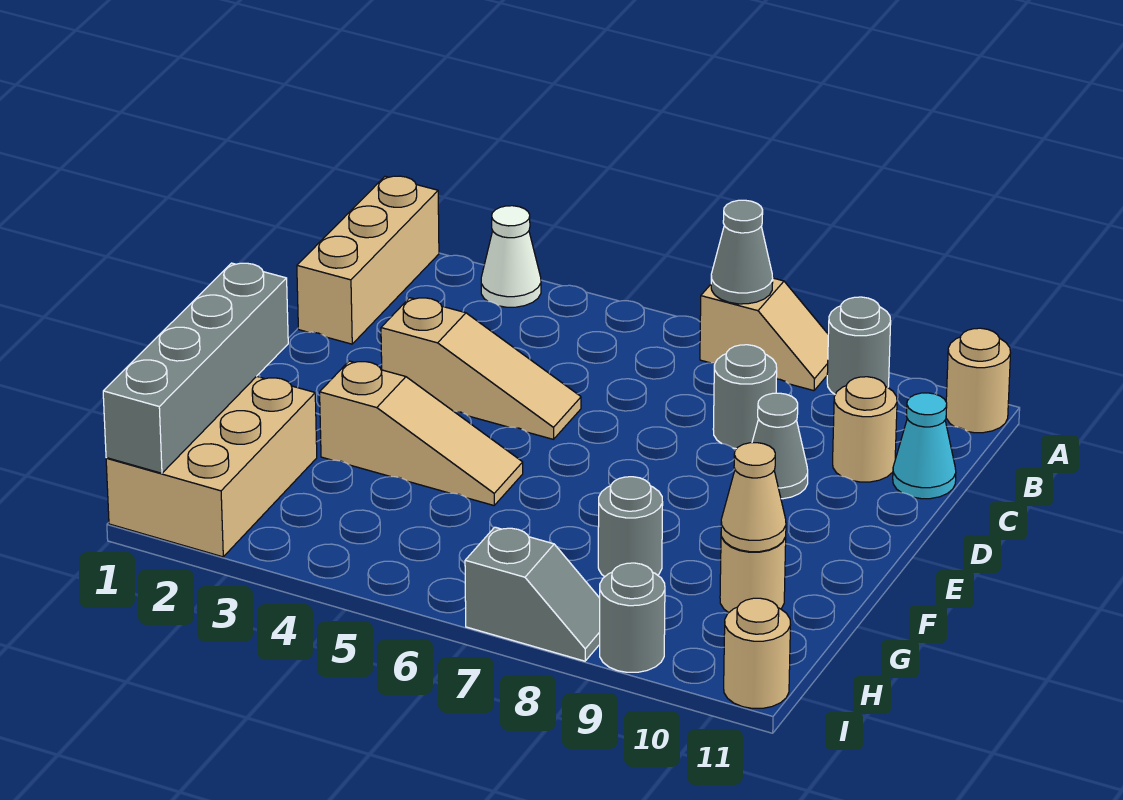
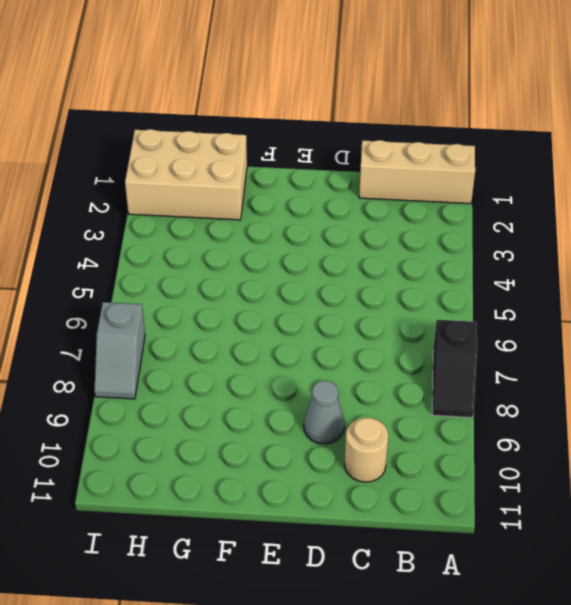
black 1x2 slope [432,320,477,418] -> tan 1x2 slope [700,278,828,391]
none -> white 1x1 cone [481,206,541,307]
none -> grey 1x1 round brick [827,297,891,394]
none -> tan 1x1 round brick [946,328,1011,433]

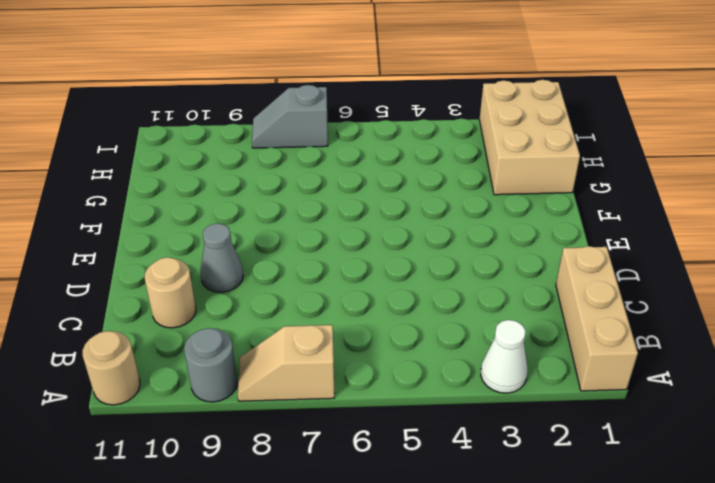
none -> grey 1x1 round brick [713,345,777,449]
none -> cyan 1x1 cone [893,393,956,499]
none -> tan 1x3 slope [381,298,581,439]

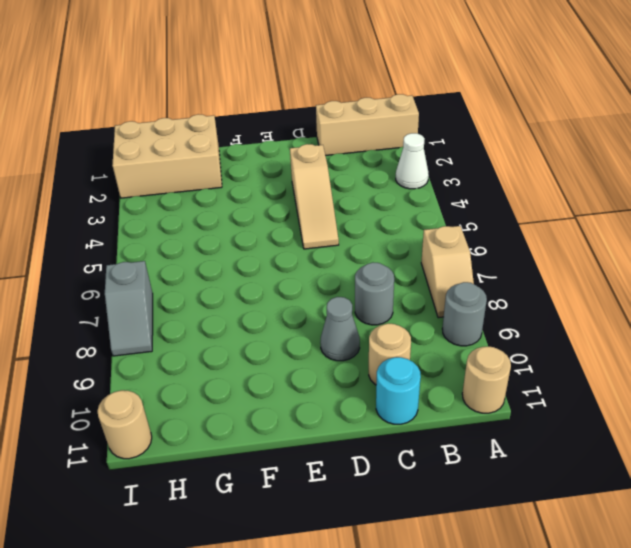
cyan 1x1 round brick [376,357,421,424] -> cyan 1x1 cone [893,393,956,499]
none -> tan 1x3 slope [320,361,523,505]
none -> grey 1x1 round brick [598,477,663,577]
none -> tan 1x1 round brick [720,537,786,613]

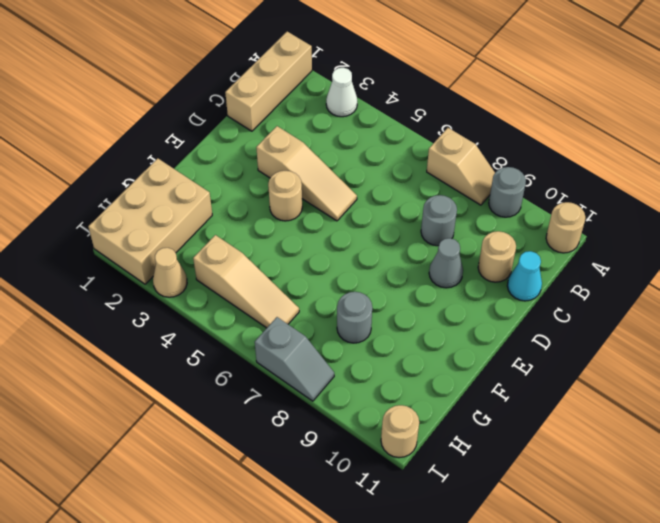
tan 1x1 round brick [268,171,302,221] -> tan 1x1 round brick moved to [720,537,786,613]
tan 1x3 slope [193,235,299,328] -> tan 1x3 slope moved to [320,361,523,505]
tan 1x1 cone [153,248,187,297] -> tan 1x1 cone moved to [721,443,786,552]
none -> grey 1x1 round brick [600,563,665,672]
none -> grey 1x1 cone [711,200,773,304]
none -> grey 1x4 brick [103,263,288,473]

